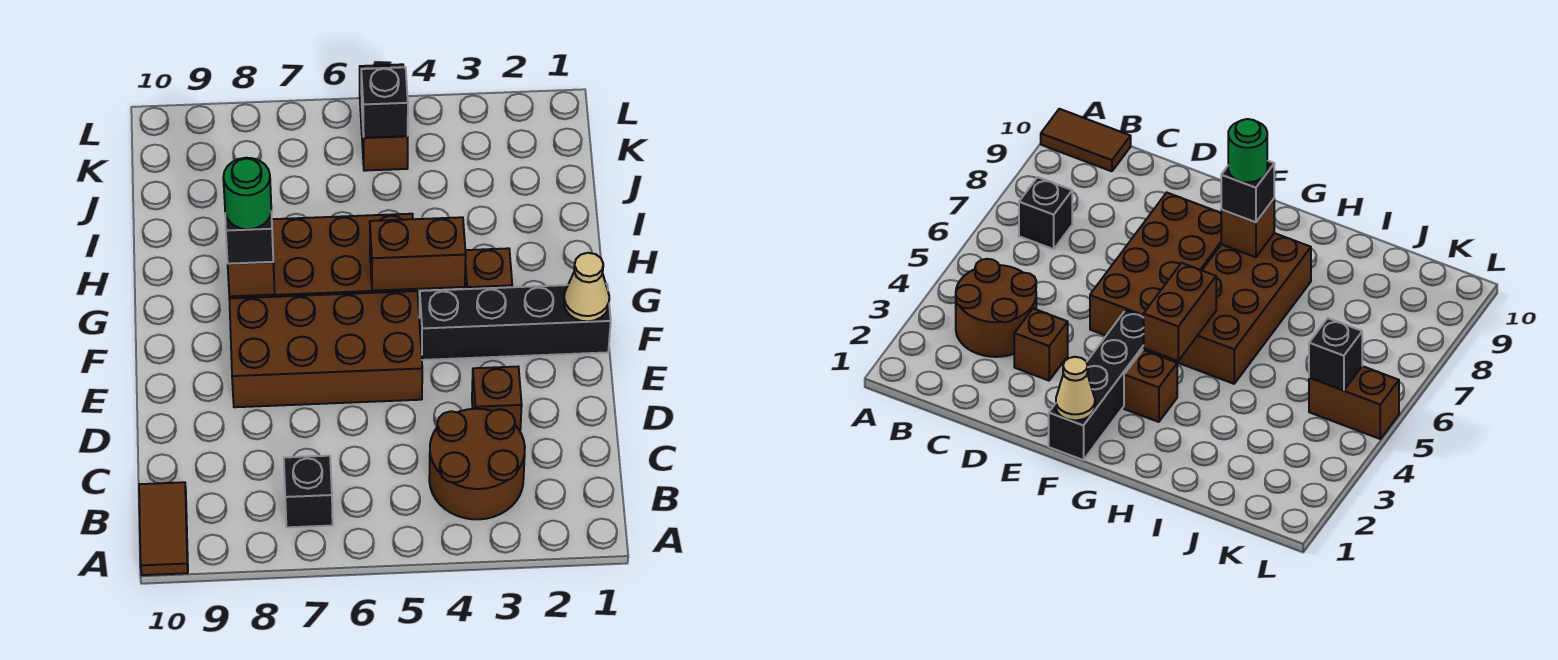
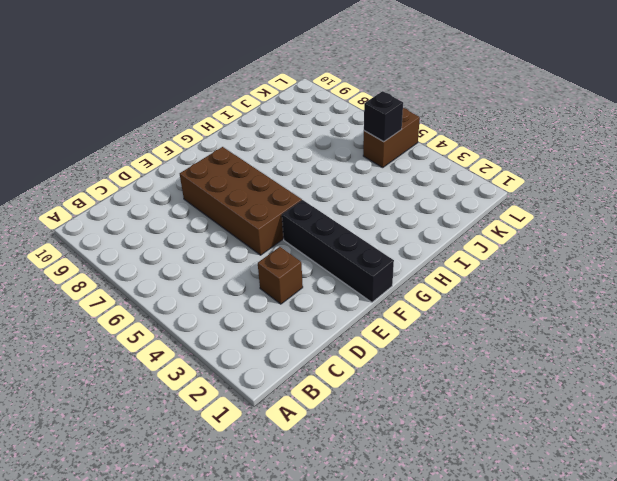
none -> brown 1x2 tile [139,482,188,575]
none -> brown 2x2 round brick [429,409,525,519]
none -> black 1x1 brick [284,456,333,527]

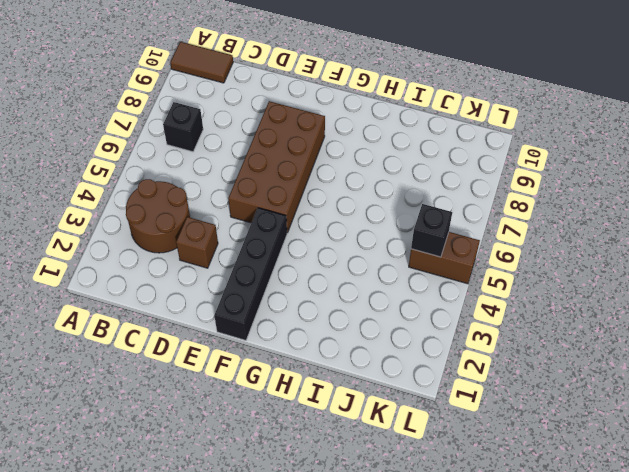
none -> brown 1x1 brick [464,248,512,289]
none -> brown 2x4 brick [229,214,417,299]
none -> tan 1x1 cone [564,253,609,321]

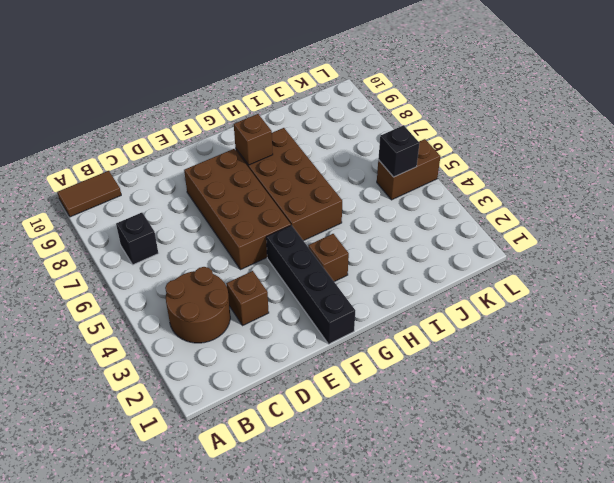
none -> tan 1x1 cone [564,253,609,321]
none -> brown 1x2 brick [370,217,466,291]
none -> black 1x1 brick [225,213,273,264]

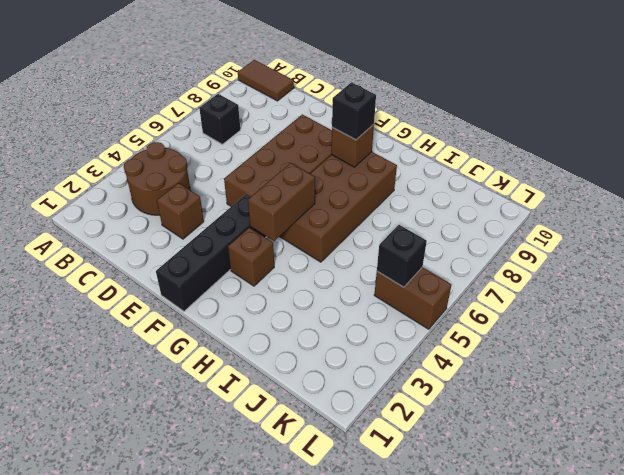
none -> tan 1x1 cone [564,253,609,321]
none -> green 1x1 round brick [223,158,271,229]

